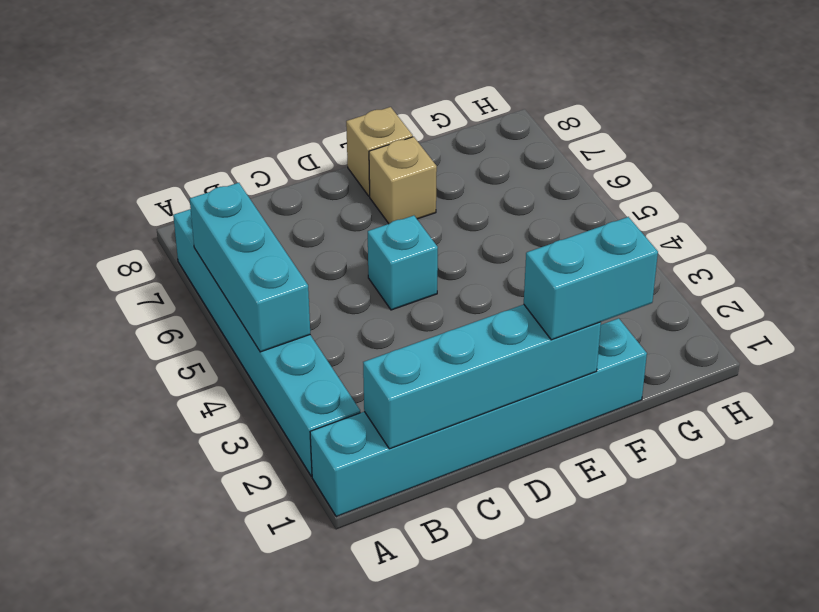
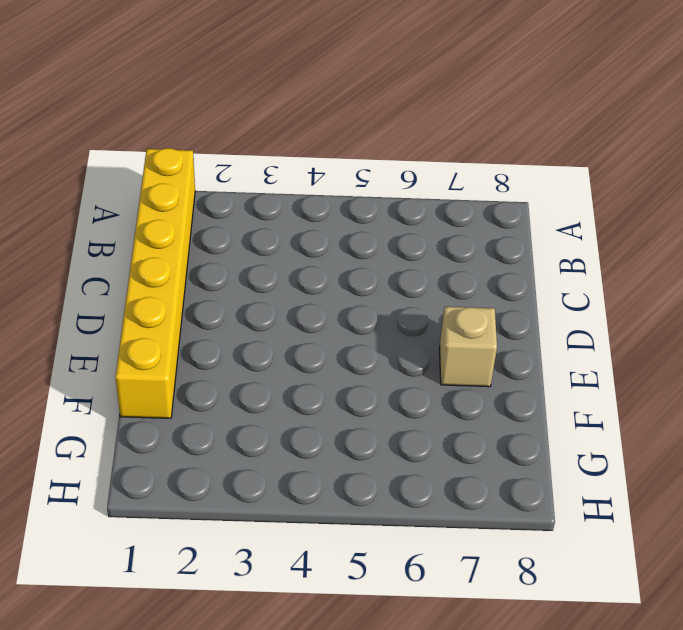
yellow 1x6 brick [115,148,195,418] -> cyan 1x6 brick [310,318,647,517]
none -> cyan 1x6 brick [173,209,360,476]
none -> cyan 1x1 brick [368,216,438,310]

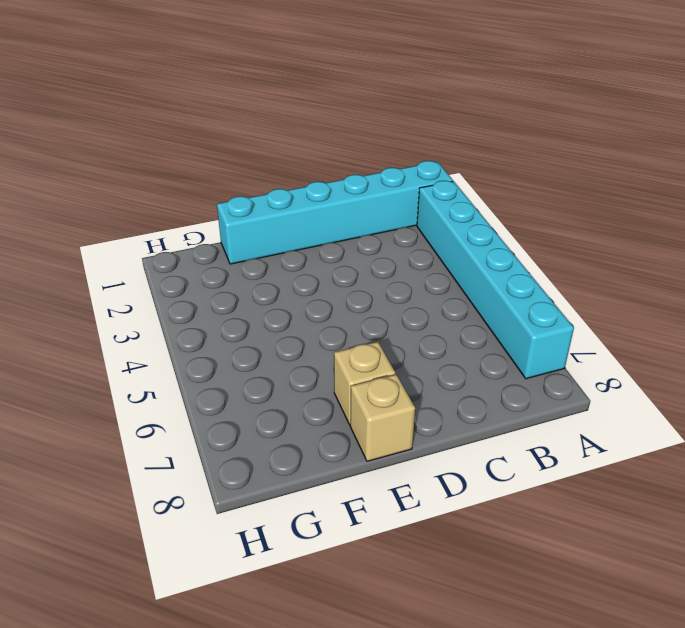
none -> cyan 1x1 brick [368,216,438,310]
none -> cyan 1x3 brick [190,183,310,352]

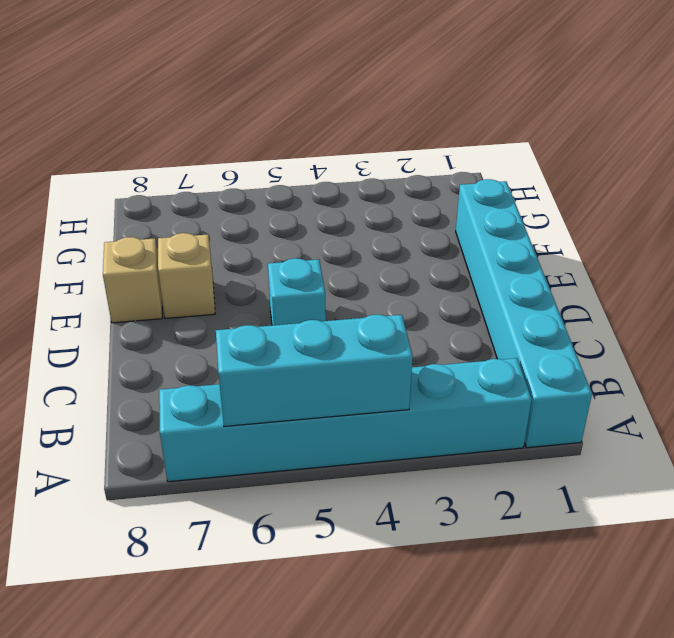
none -> cyan 1x4 brick [363,304,601,449]
none -> cyan 1x2 brick [524,217,658,340]

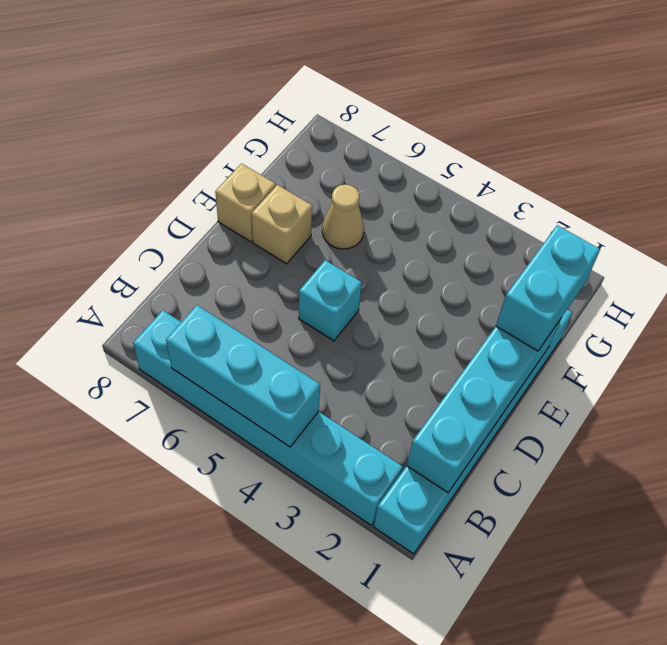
tan 1x1 cone [322,185,364,249] -> none

